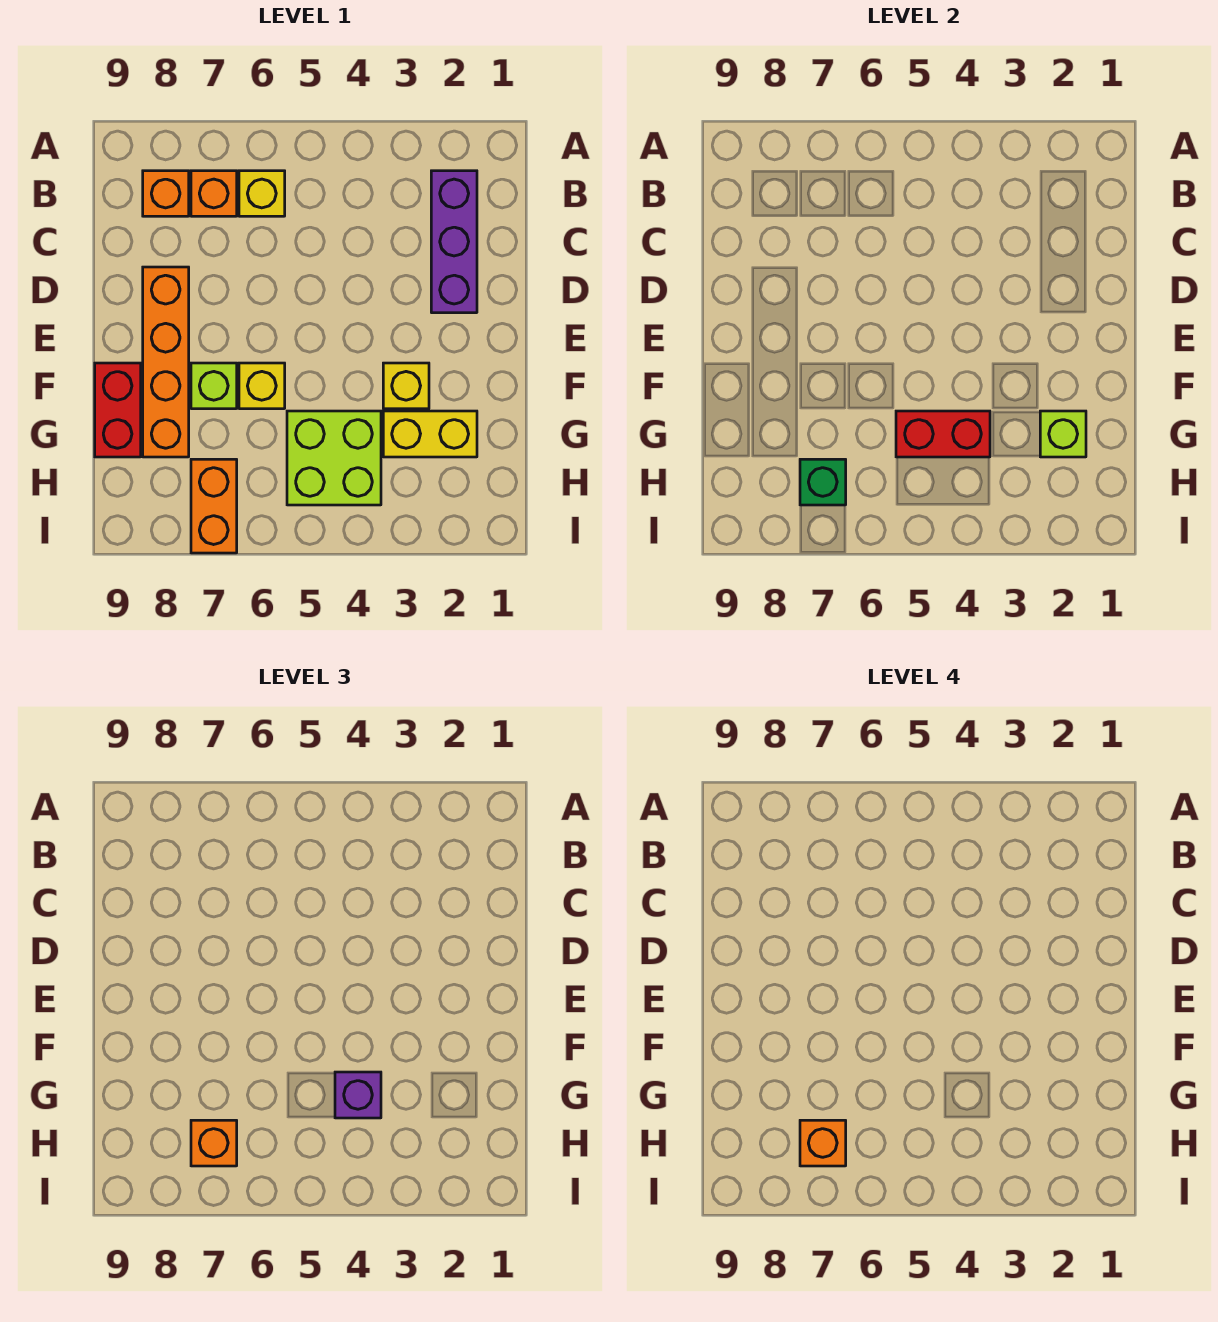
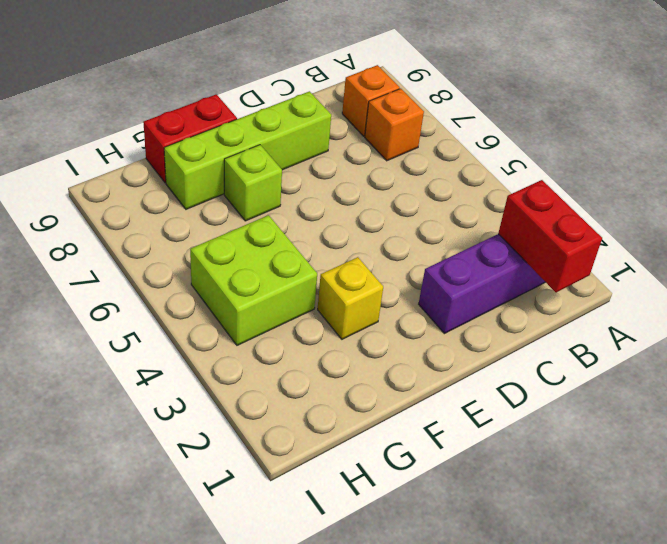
red 1x2 brick [498,180,602,292] -> red 1x2 brick moved to [896,411,990,457]
lime 1x4 brick [164,91,331,209] -> orange 1x4 brick [143,267,189,457]
none -> yellow 1x1 brick [239,171,285,216]
none -> yellow 1x1 brick [239,363,285,409]
none -> yellow 1x2 brick [383,411,477,457]

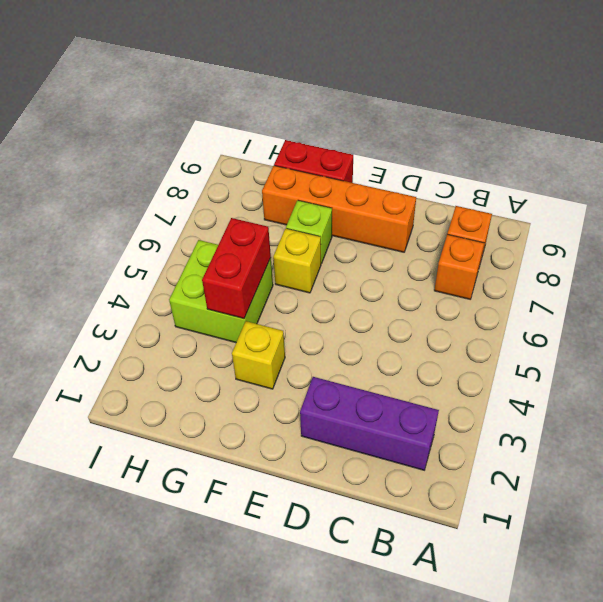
none -> yellow 1x1 brick [239,171,285,216]
none -> yellow 1x2 brick [383,411,477,457]
none -> orange 1x2 brick [191,459,237,553]

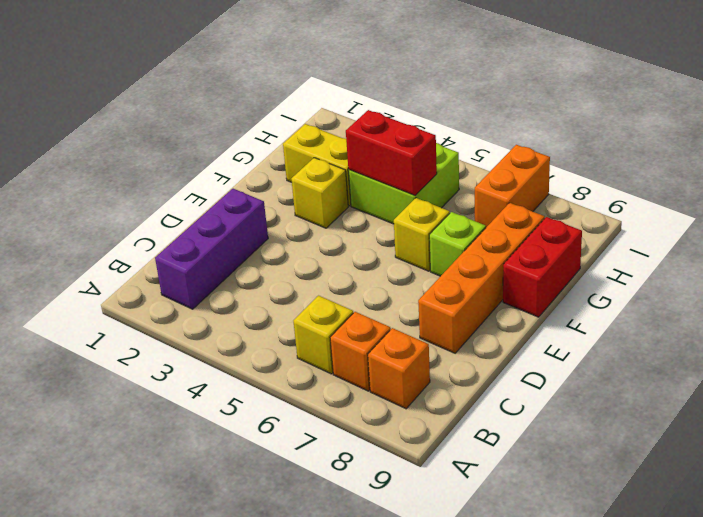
none -> lime 1x1 brick [1040,411,1086,457]
none -> green 1x1 brick [800,459,846,505]
none -> purple 1x1 brick [335,1072,381,1118]

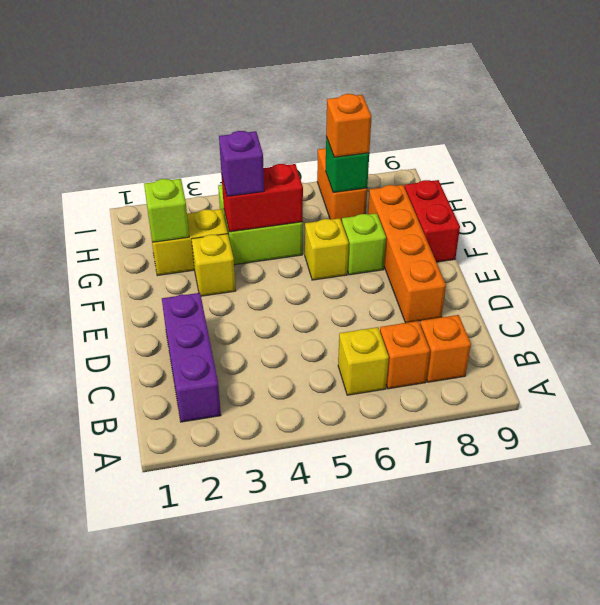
none -> orange 1x1 brick [800,1120,846,1166]

